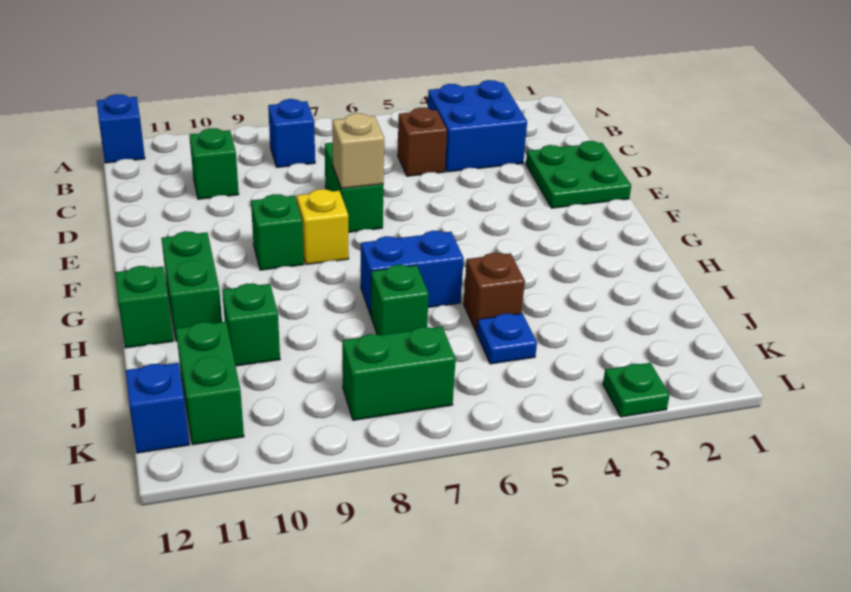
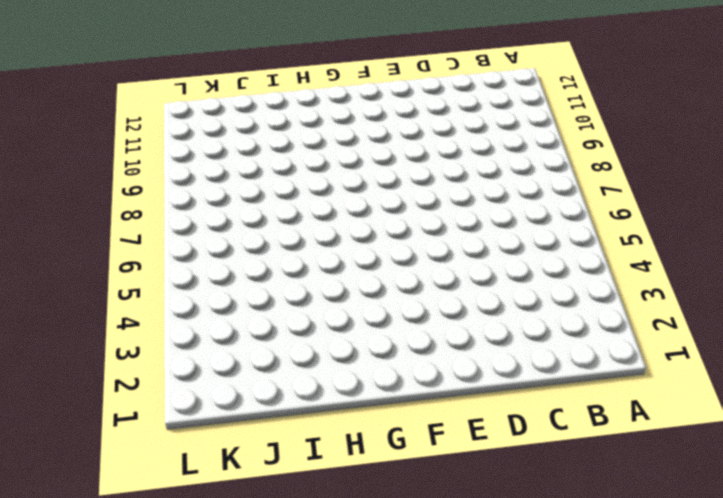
none -> blue 1x1 brick [97,94,145,163]
none -> blue 2x2 brick [428,80,527,172]
none -> blue 1x1 brick [268,99,315,167]

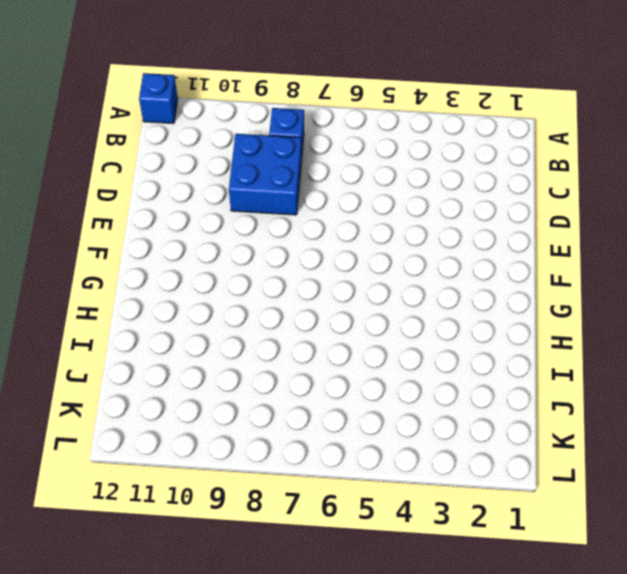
blue 2x2 brick [229,134,302,215] -> blue 2x2 brick moved to [428,80,527,172]
none -> brown 1x1 brick [398,108,447,176]
none -> green 1x1 brick [189,128,239,199]
none -> green 2x2 plate [526,141,631,208]

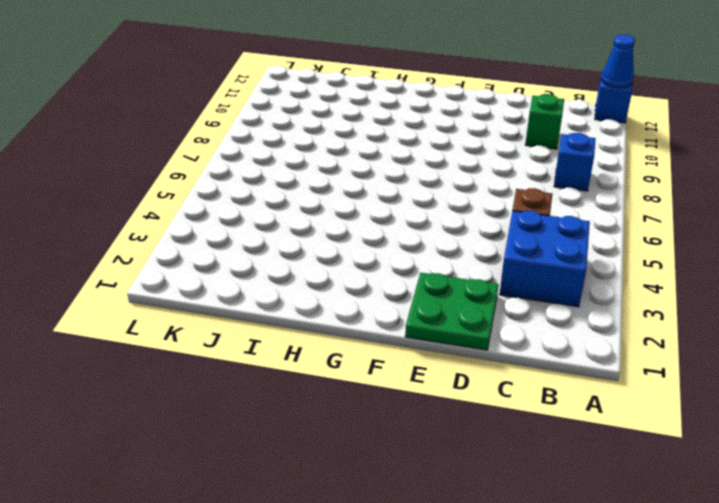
blue 1x1 cone [601,35,635,88] -> none
none -> green 1x2 brick [325,143,384,232]
none -> yellow 1x1 brick [297,189,349,264]
none -> green 1x1 brick [251,194,303,270]

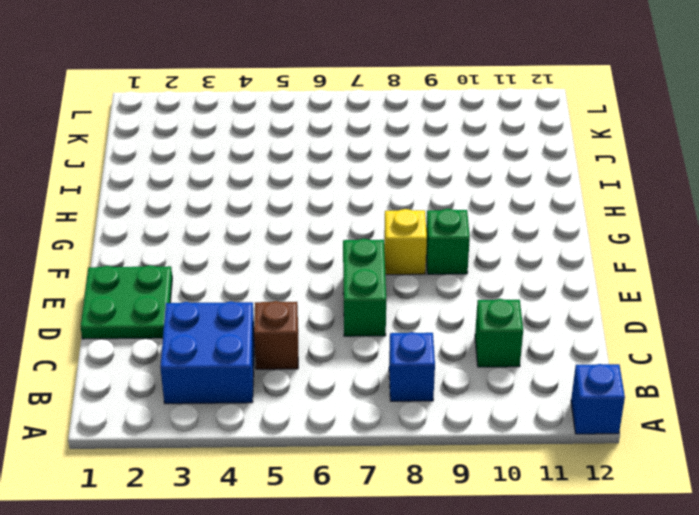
none -> green 1x2 brick [161,231,222,341]
none -> blue 1x2 brick [361,231,464,315]
none -> green 1x1 brick [115,266,173,348]

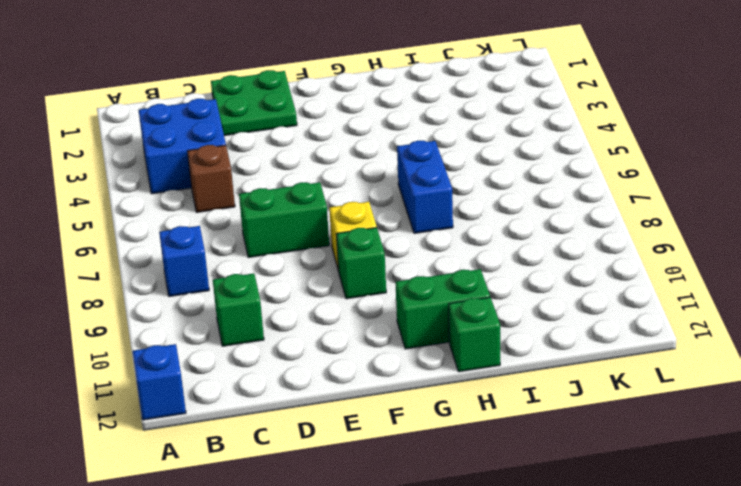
none -> brown 1x1 brick [464,253,525,332]
none -> green 1x1 brick [371,265,429,335]
none -> green 1x1 brick [222,284,280,366]

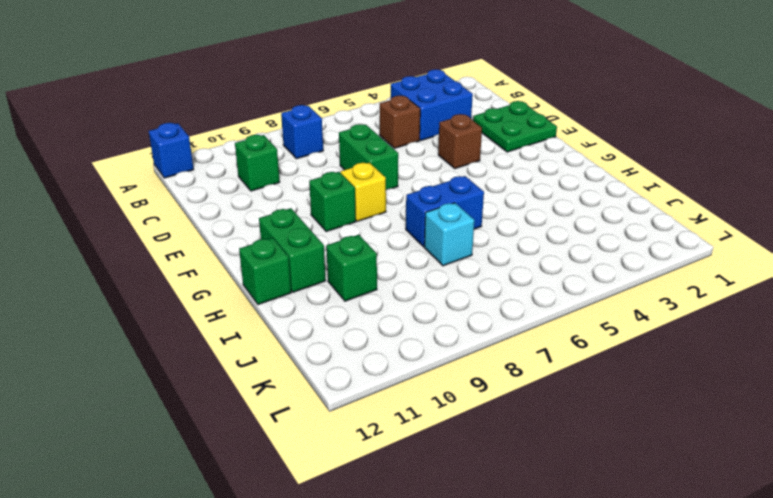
brown 1x1 brick [438,114,482,169] -> brown 1x1 brick moved to [464,253,525,332]
cyan 1x1 brick [424,203,474,266] -> green 1x1 brick [371,265,429,335]
none -> blue 1x1 plate [477,313,537,364]
none -> green 1x2 brick [176,322,244,445]
none -> green 1x2 brick [342,327,456,420]

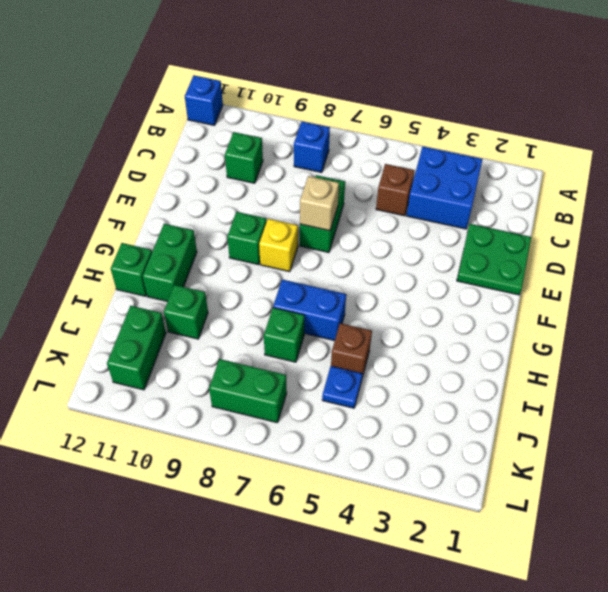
none -> blue 1x1 brick [126,363,189,453]
none -> green 1x1 plate [603,363,670,417]

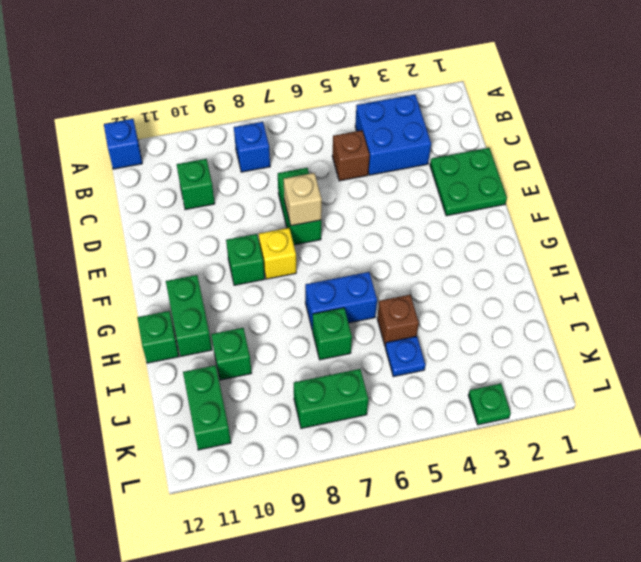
none -> blue 1x1 brick [126,363,189,453]

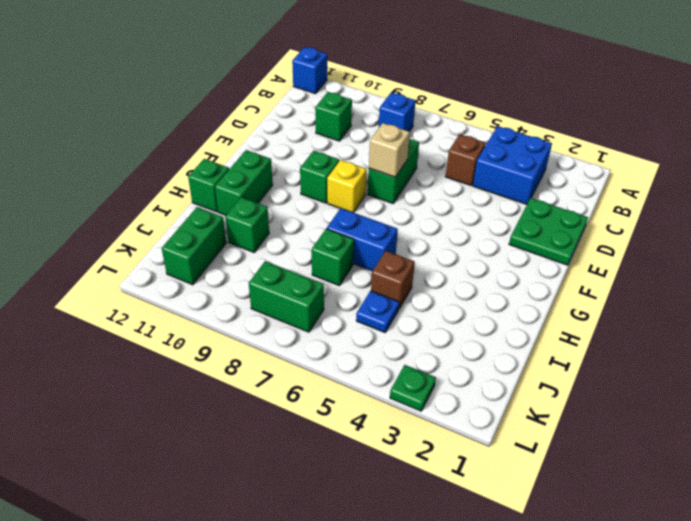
none -> blue 1x1 brick [126,363,189,453]

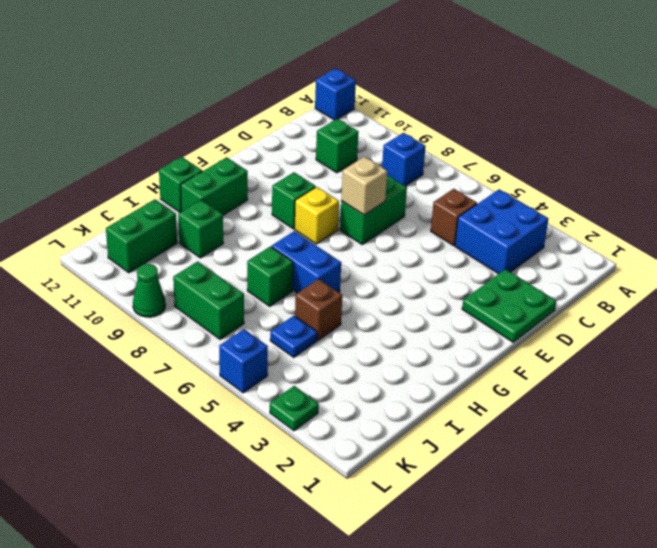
blue 1x1 brick [219,329,268,393] -> blue 1x1 brick moved to [126,363,189,453]
green 1x1 cone [133,264,166,317] -> none

